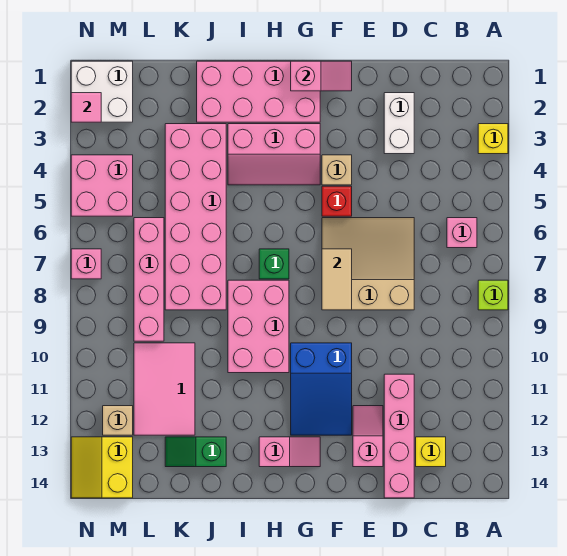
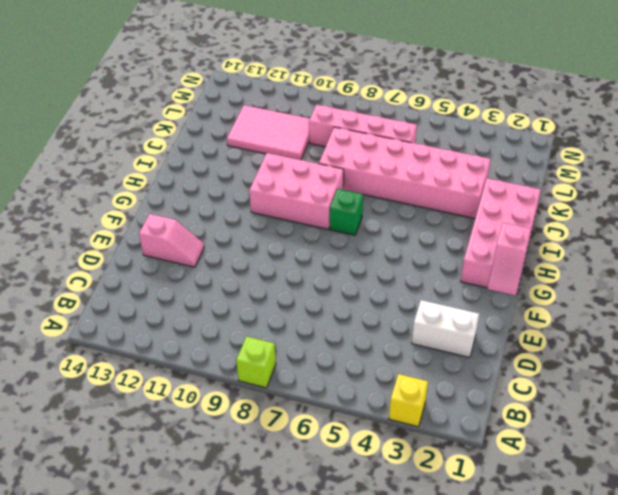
none -> pink 1x1 brick [447,218,477,248]
none -> yellow 1x1 brick [416,437,446,467]
none -> tan 3x3 slope [322,218,414,310]

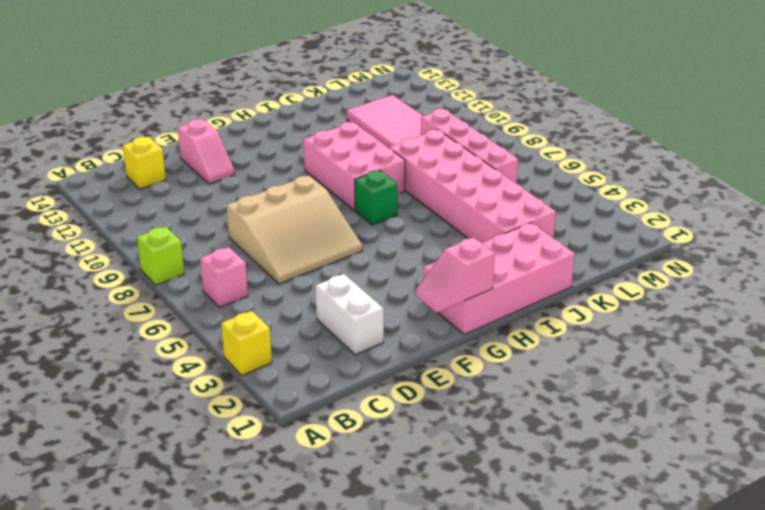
none -> pink 1x4 brick [384,374,414,498]
none -> tan 1x1 brick [322,155,352,185]
none -> red 1x1 brick [322,186,352,216]

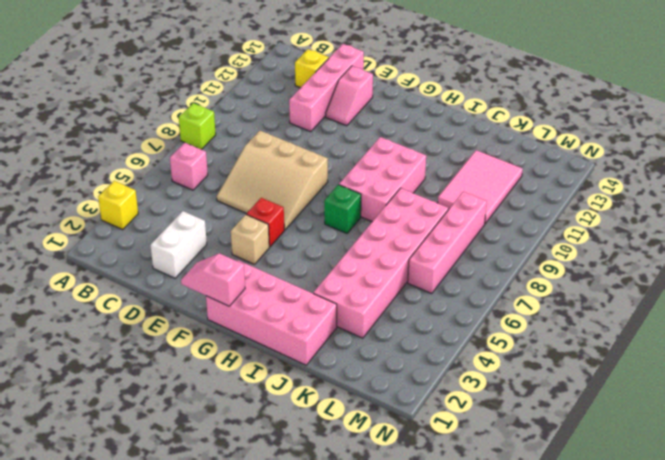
none -> blue 2x3 slope [291,343,352,435]
none -> pink 2x3 slope [228,124,320,185]
none -> pink 1x2 slope [259,437,320,467]

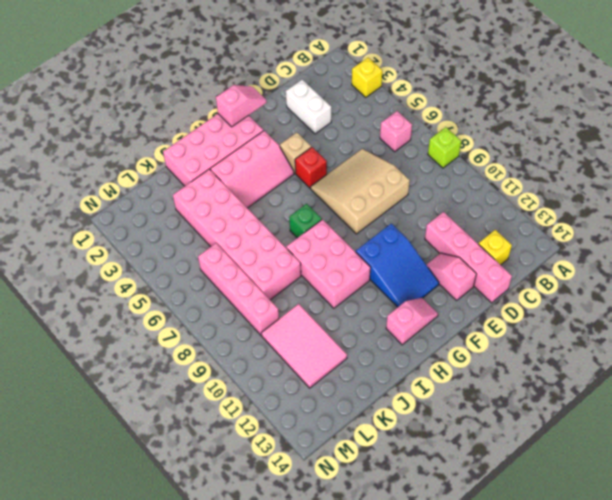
none -> green 1x2 slope [165,437,226,467]
none -> white 2x2 brick [71,61,133,122]
none -> pink 2x2 brick [71,155,133,216]

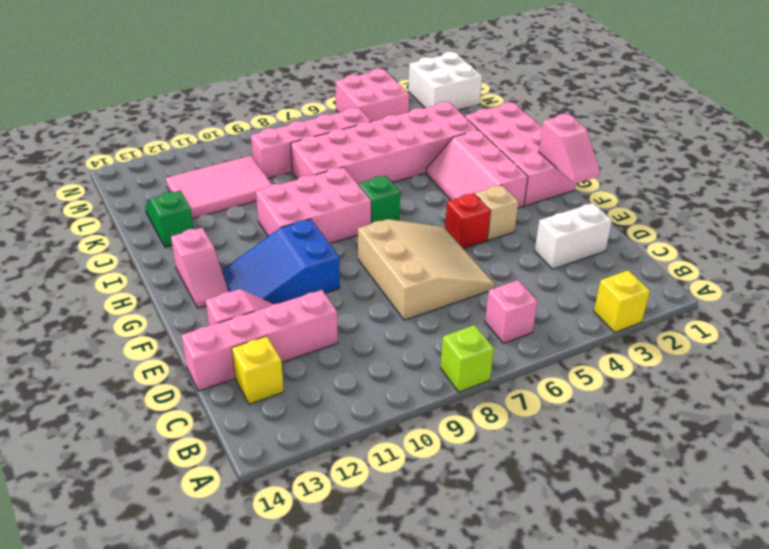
none -> tan 1x1 brick [103,406,133,435]
none -> yellow 2x2 slope [71,437,133,498]
none -> pink 1x1 brick [71,249,101,279]

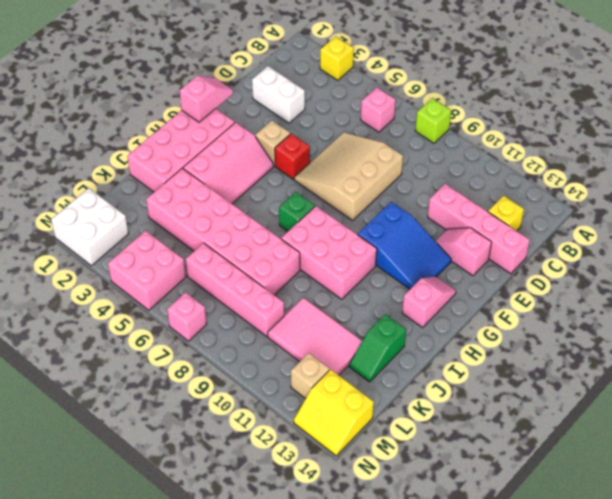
none -> tan 1x2 tile [322,249,352,310]
none -> pink 1x1 tile [71,93,101,122]

